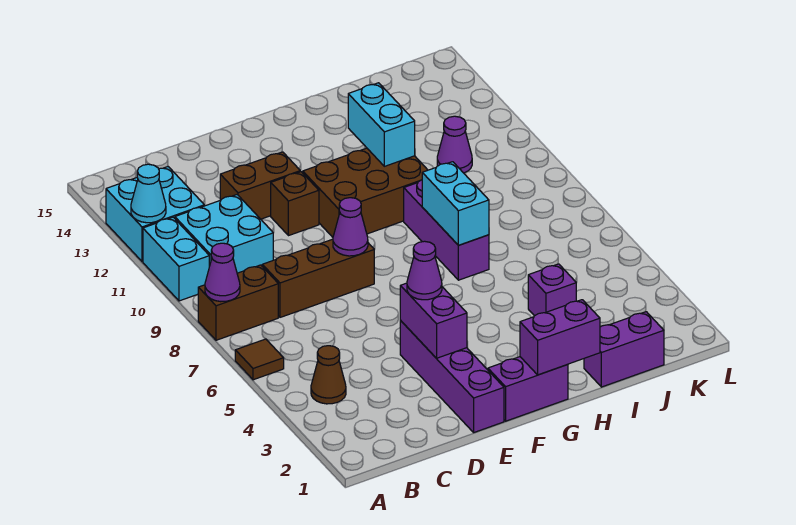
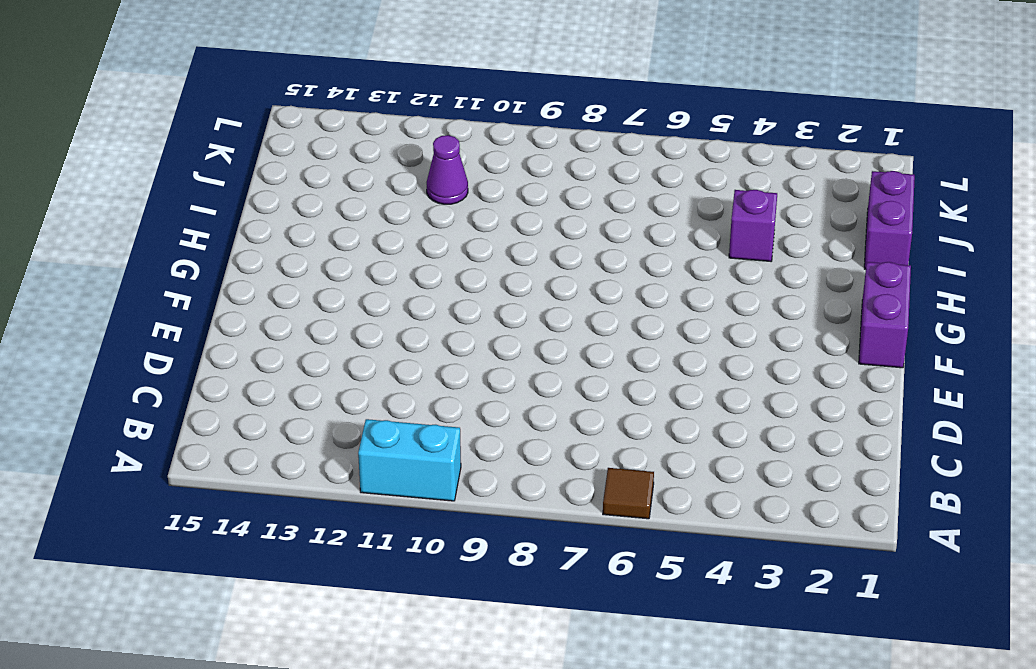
none -> brown 1x2 brick [198,265,278,340]
none -> cyan 2x2 brick [106,167,204,261]
none -> brown 1x1 cone [311,346,346,404]

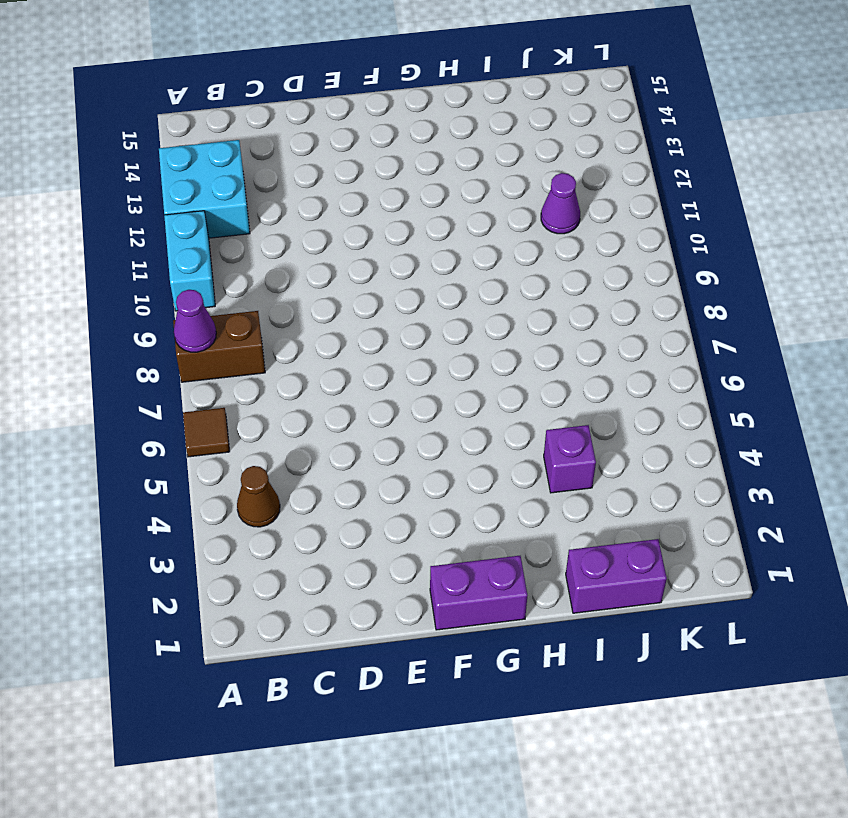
none -> cyan 2x2 brick [175,195,273,273]
none -> brown 1x3 brick [262,239,374,317]
none -> brown 1x2 brick [220,152,300,219]

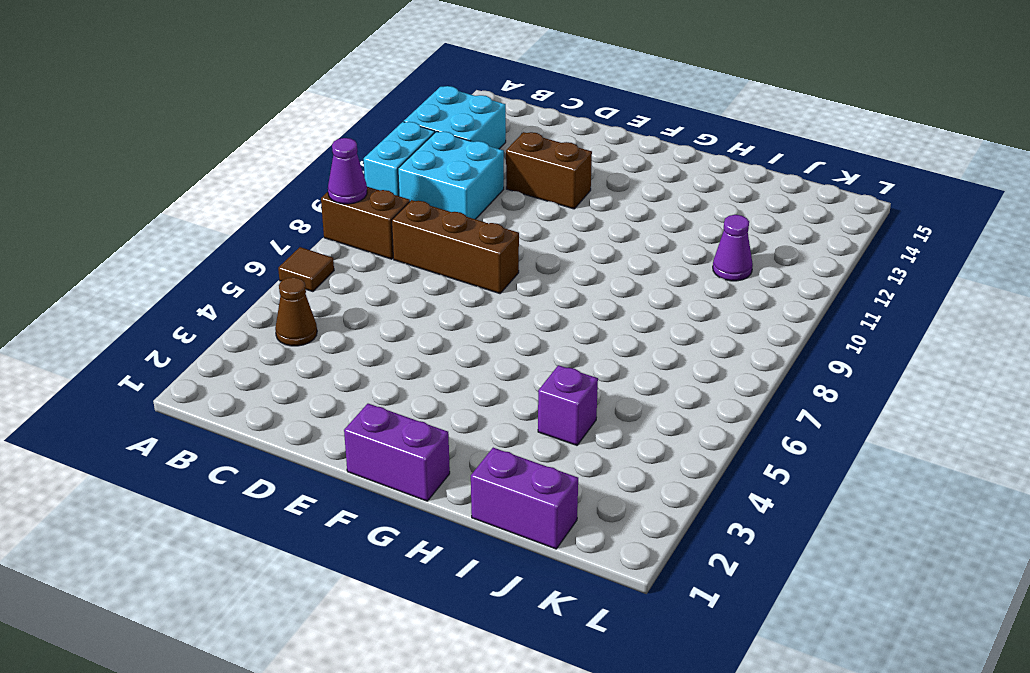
none -> purple 1x4 brick [400,321,504,432]
none -> brown 1x1 brick [271,172,319,236]
none -> brown 2x3 brick [303,148,428,237]

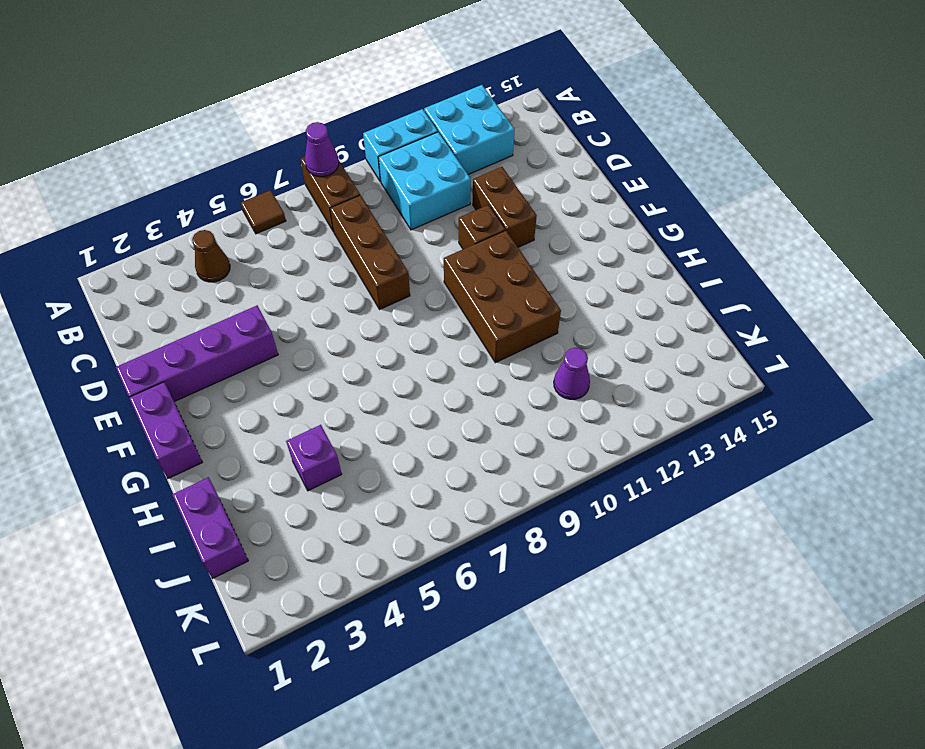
none -> purple 1x3 brick [404,180,489,280]
none -> cyan 1x1 cone [131,164,166,223]
none -> purple 1x2 brick [400,283,467,358]

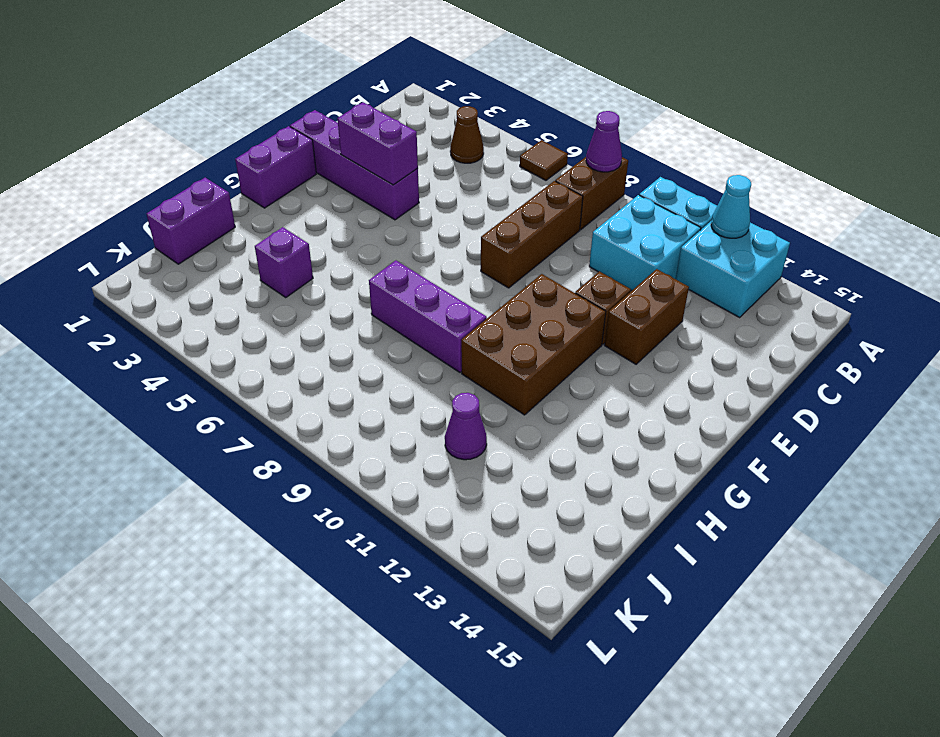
none -> purple 1x1 cone [333,198,368,256]
none -> purple 1x2 brick [520,300,600,375]
none -> cyan 1x2 brick [422,162,489,245]

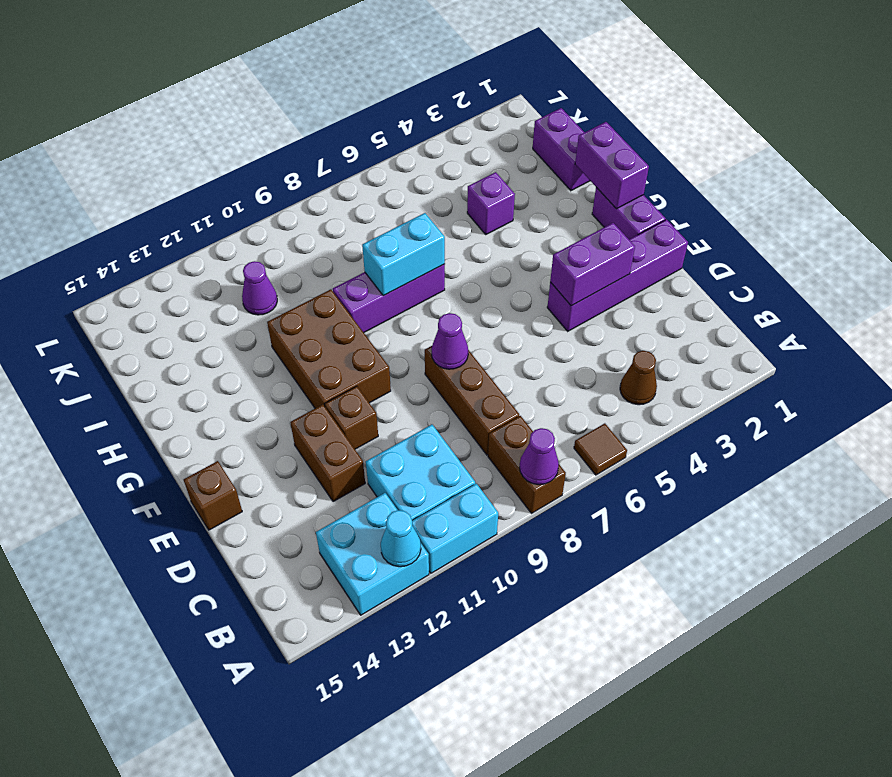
brown 1x1 brick [184,461,242,530] -> none
none -> cyan 1x2 brick [348,83,415,166]
none -> purple 1x1 cone [407,241,442,300]

